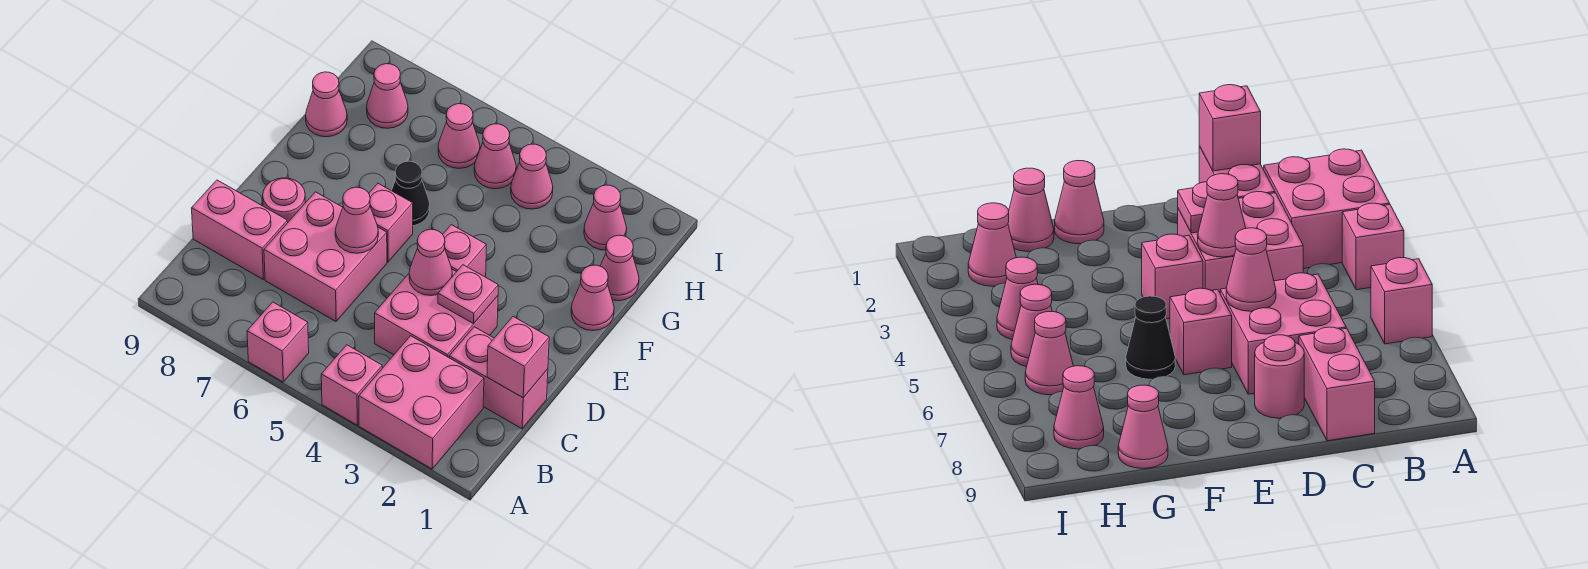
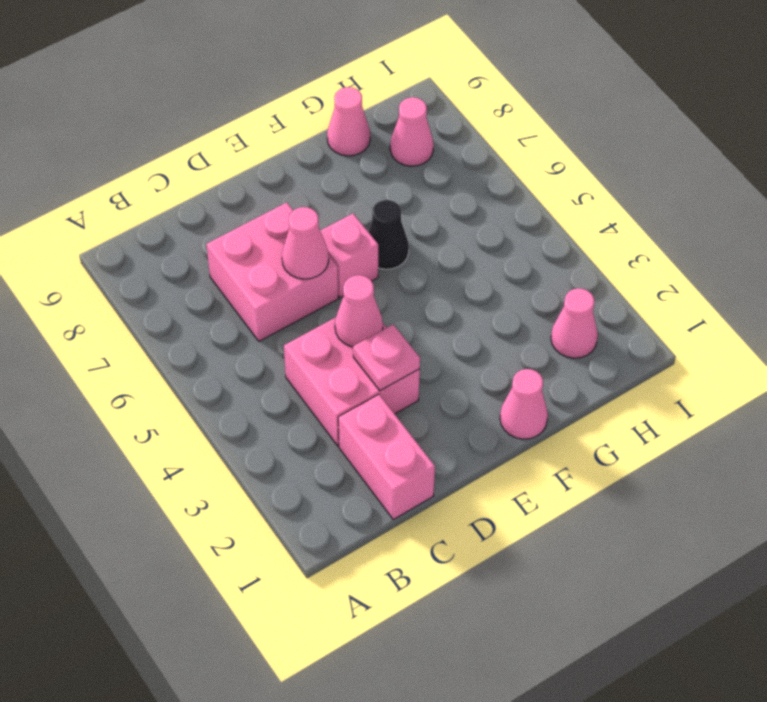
none -> pink 2x2 brick [359,336,484,469]
none -> pink 1x1 brick [321,345,382,425]
none -> pink 1x1 brick [247,302,309,382]

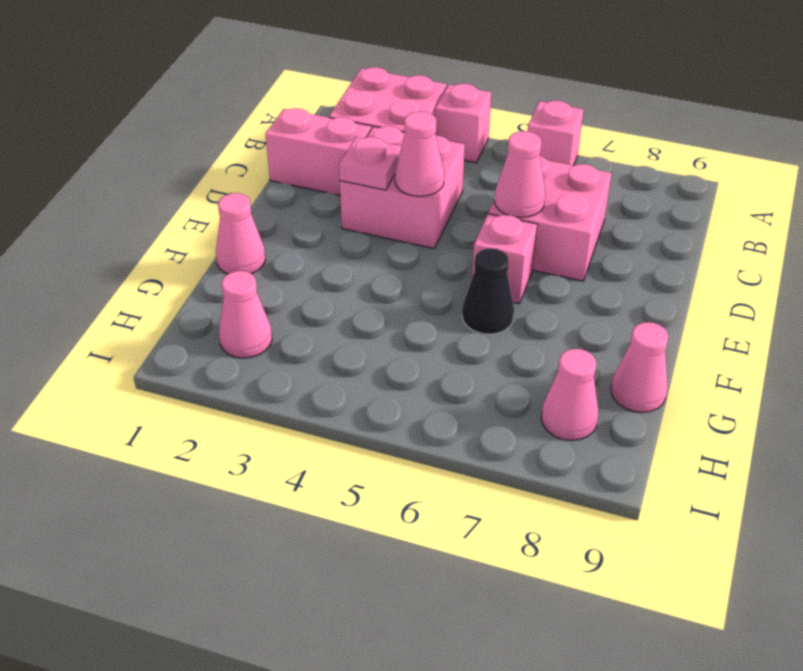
none -> pink 1x2 brick [192,180,288,279]
none -> pink 1x1 round brick [263,178,305,222]
none -> pink 1x1 brick [443,225,486,277]

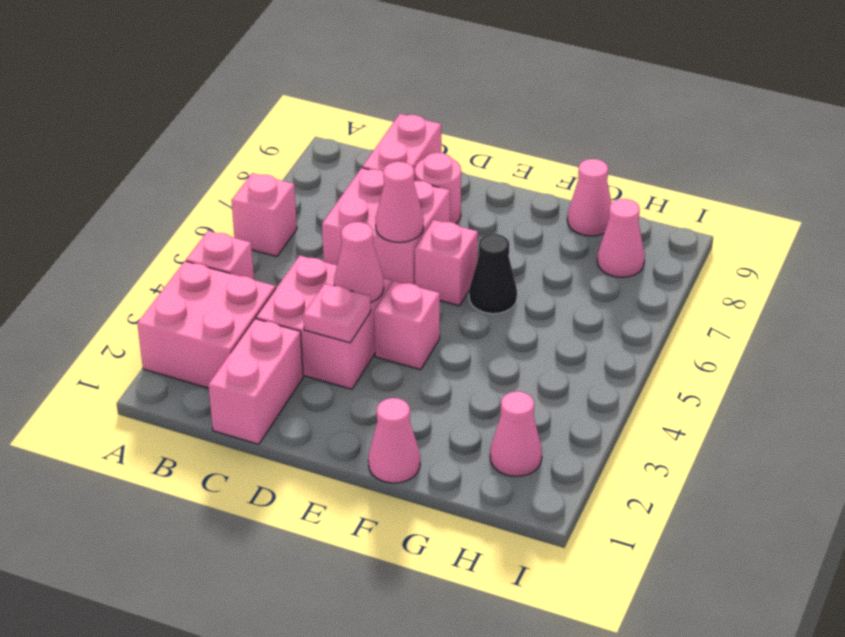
none -> pink 1x1 cone [601,235,639,301]
none -> pink 1x1 cone [511,144,553,209]
none -> pink 1x1 cone [474,124,516,189]

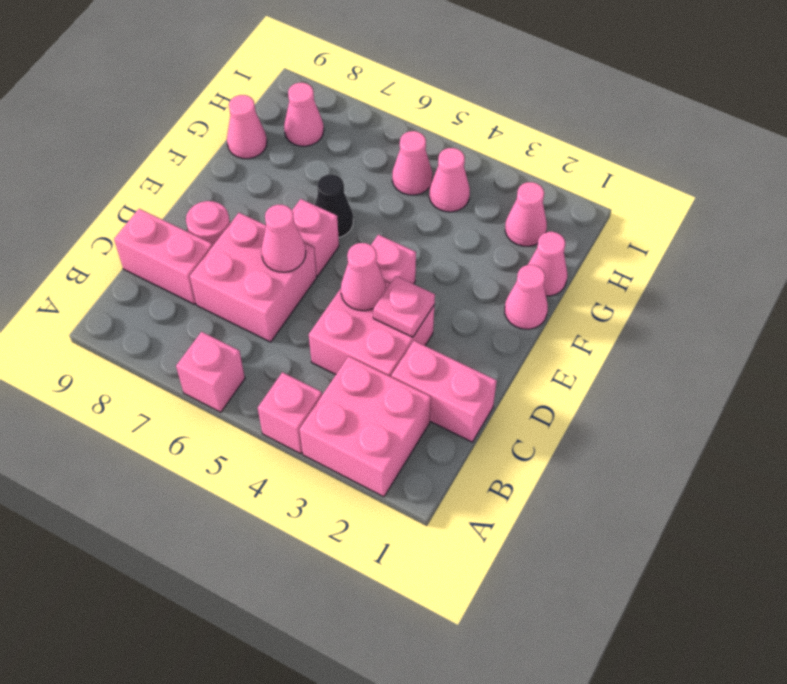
none -> pink 1x1 cone [438,104,480,168]
none -> pink 1x1 brick [487,317,549,398]

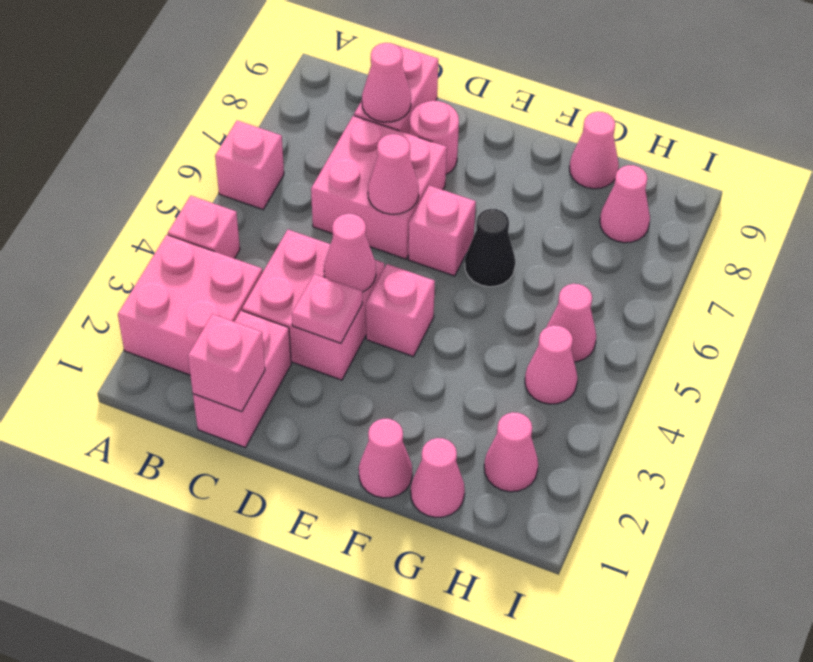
pink 1x1 cone [362,43,411,122] -> pink 1x1 cone moved to [438,104,480,168]

